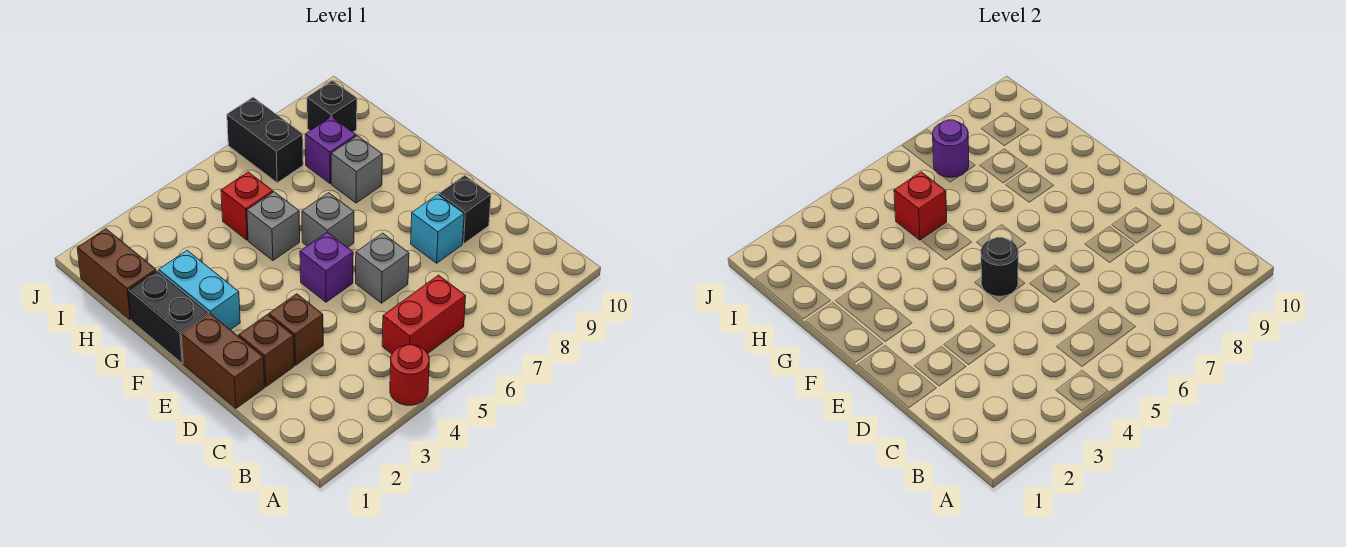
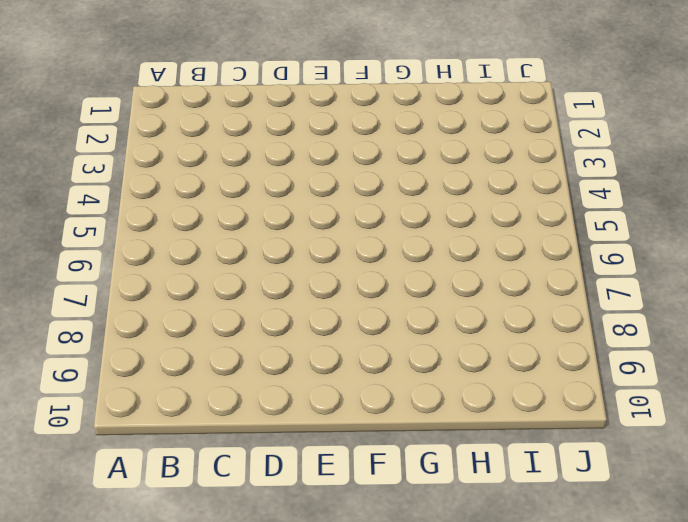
none -> red 1x1 round brick [390,345,429,405]
none -> red 1x2 brick [382,275,466,354]
none -> brown 1x2 brick [181,314,265,408]

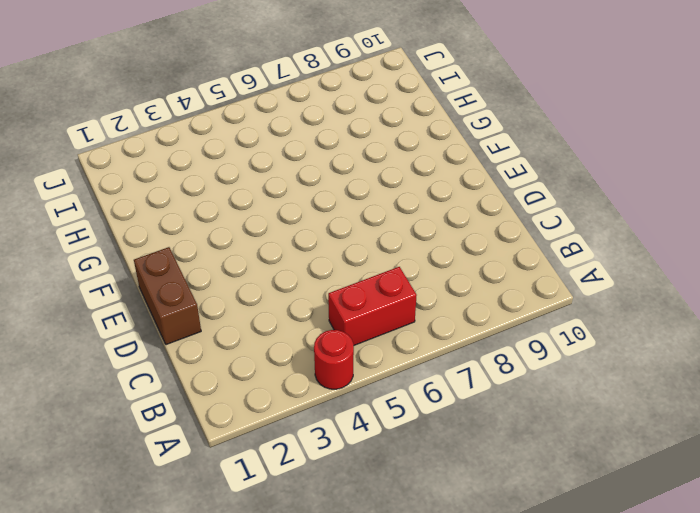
none -> brown 1x1 brick [239,315,294,387]
none -> brown 1x1 brick [269,294,323,365]
none -> grey 1x1 brick [356,233,409,303]

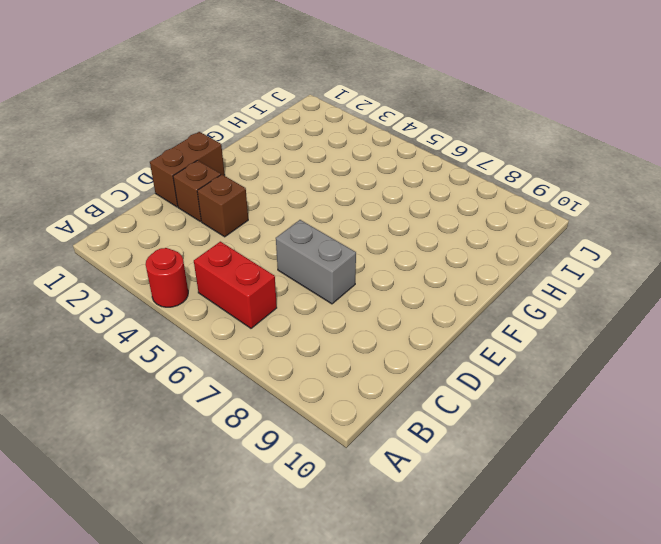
grey 1x2 brick [276,220,356,304] -> grey 1x1 brick [356,233,409,303]
none -> cyan 1x1 brick [411,194,464,263]
none -> black 1x1 brick [439,175,491,244]
none -> purple 1x1 brick [300,232,353,302]

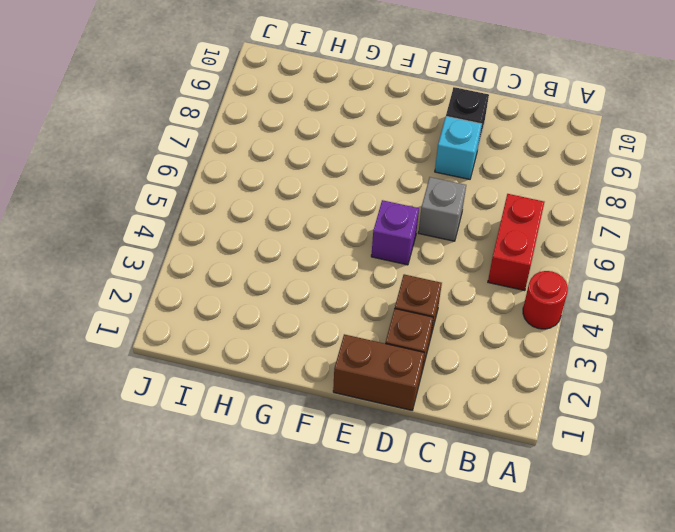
none -> black 1x2 brick [128,271,209,363]
none -> cyan 1x2 brick [159,250,240,330]
none -> grey 1x1 brick [302,193,354,248]

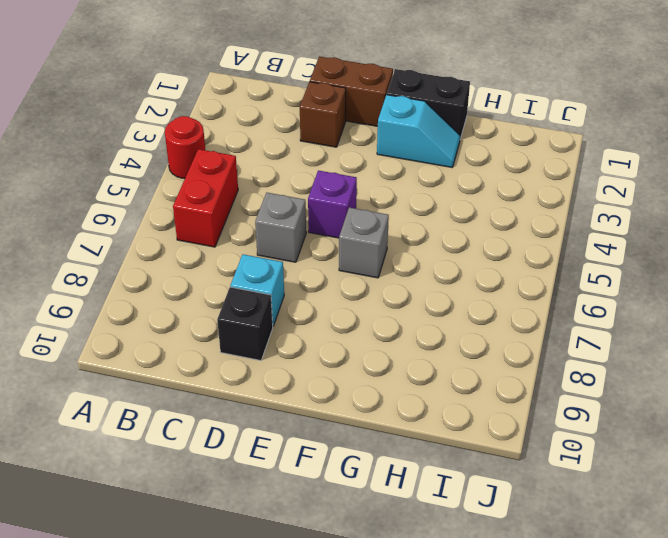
cyan 1x2 slope [377,95,460,167] -> cyan 1x2 brick [159,250,240,330]
none -> brown 1x1 brick [269,294,323,365]
none -> grey 1x1 brick [247,192,300,260]
none -> grey 1x1 brick [331,136,382,203]

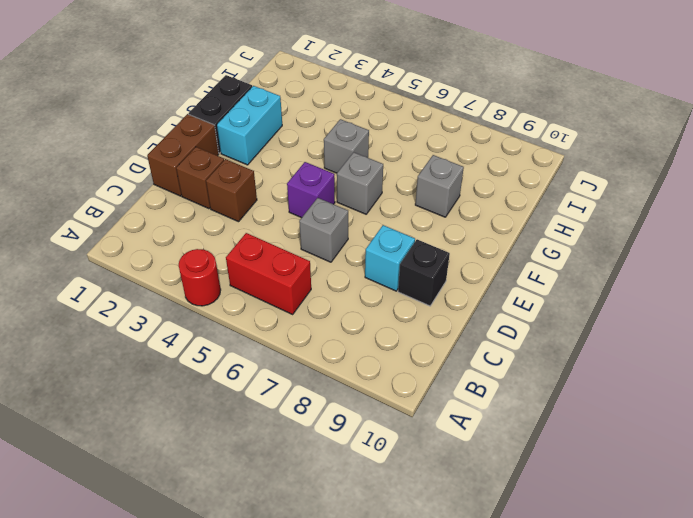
none -> brown 1x2 brick [77,229,156,320]
none -> red 1x1 brick [221,172,273,240]
none -> purple 1x1 brick [305,117,356,184]

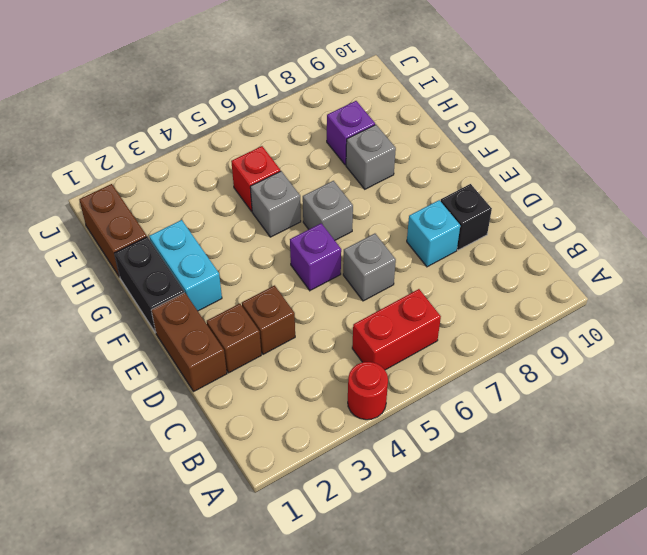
none -> black 1x2 brick [227,97,303,183]
none -> black 1x1 brick [307,81,357,132]
none -> black 1x1 round brick [981,237,1018,296]

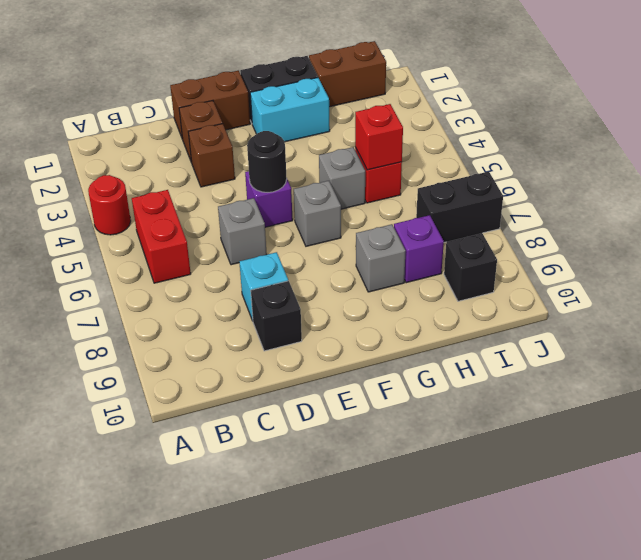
none -> purple 1x1 round brick [933,120,969,177]

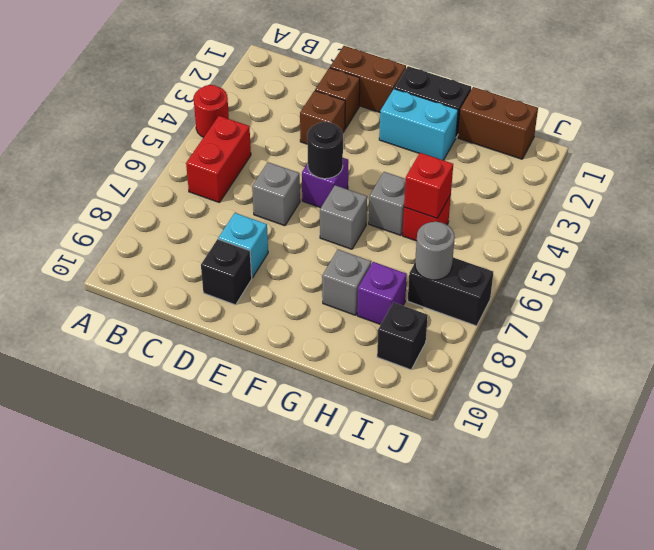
grey 1x1 round brick [415,222,455,280] -> purple 1x1 round brick [933,120,969,177]

